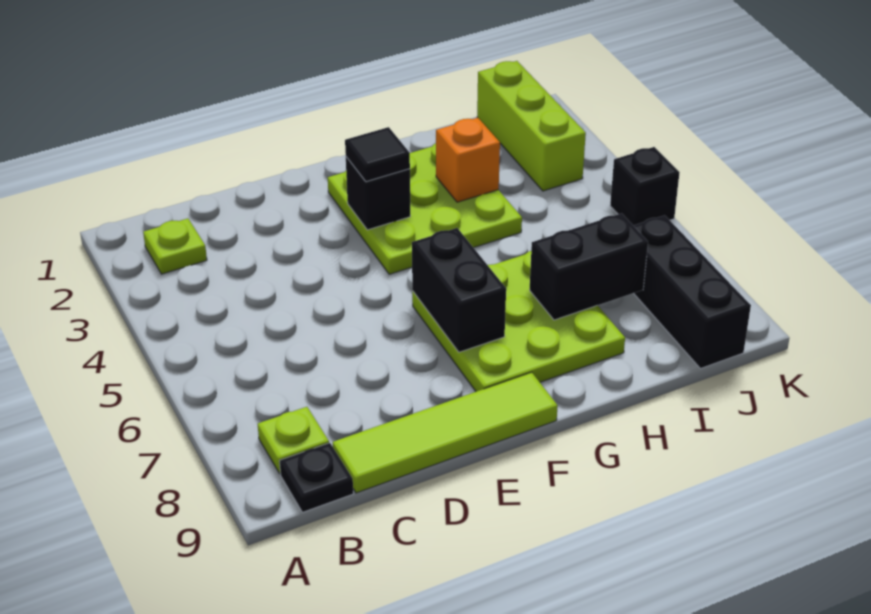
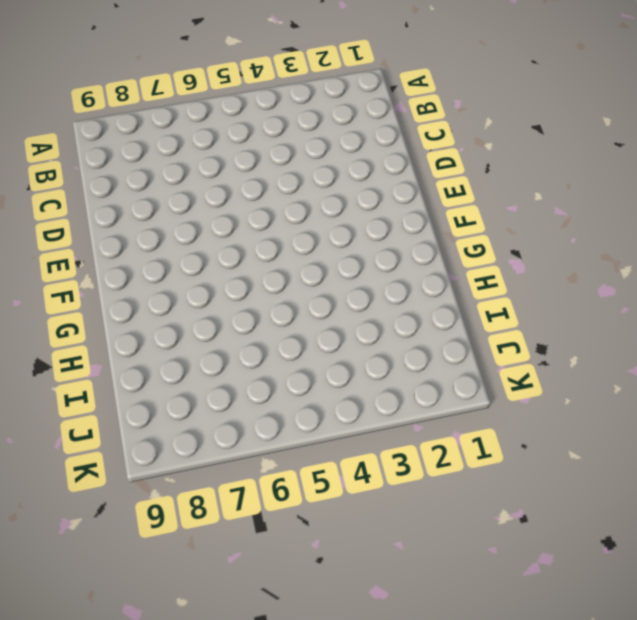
none -> lime 1x1 plate [143,218,207,274]
none -> lime 1x1 plate [258,407,329,474]
none -> black 1x1 plate [280,443,353,512]

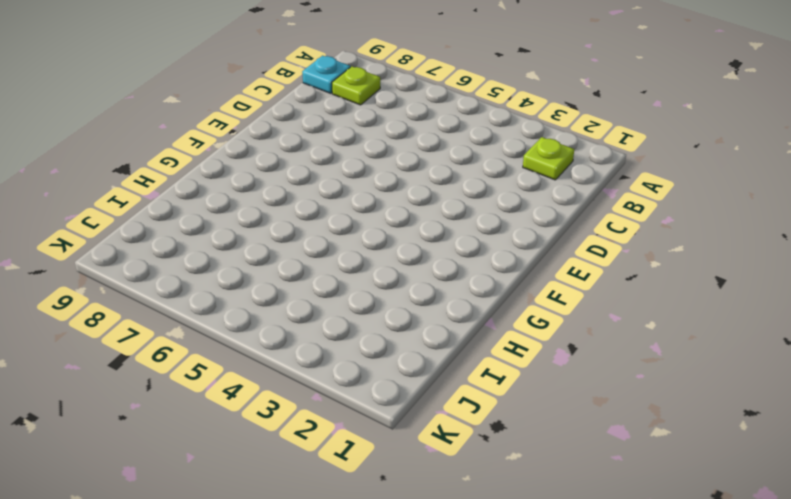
cyan 1x1 plate [302,56,350,94] -> black 1x1 plate [280,443,353,512]
none -> lime 1x4 tile [333,372,558,493]
none -> lime 3x3 plate [328,143,522,274]
none -> lime 3x3 plate [412,251,625,392]

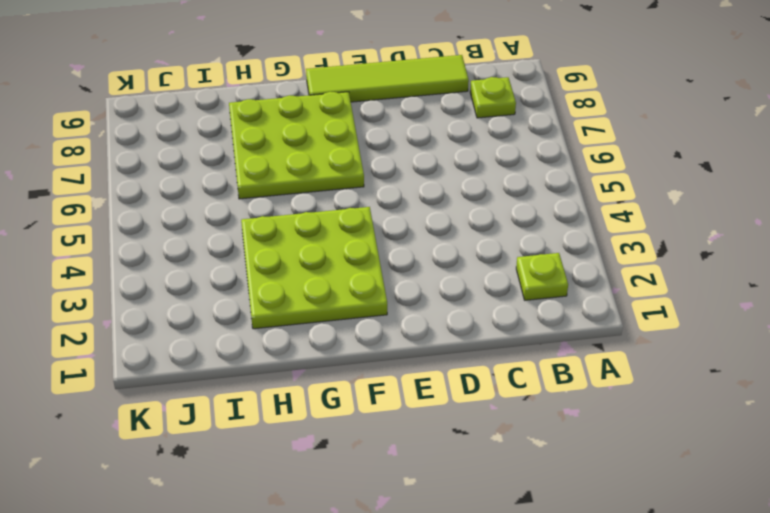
none -> black 1x1 plate [280,443,353,512]
none -> lime 1x3 brick [477,61,586,191]
none -> black 1x3 brick [633,215,751,369]

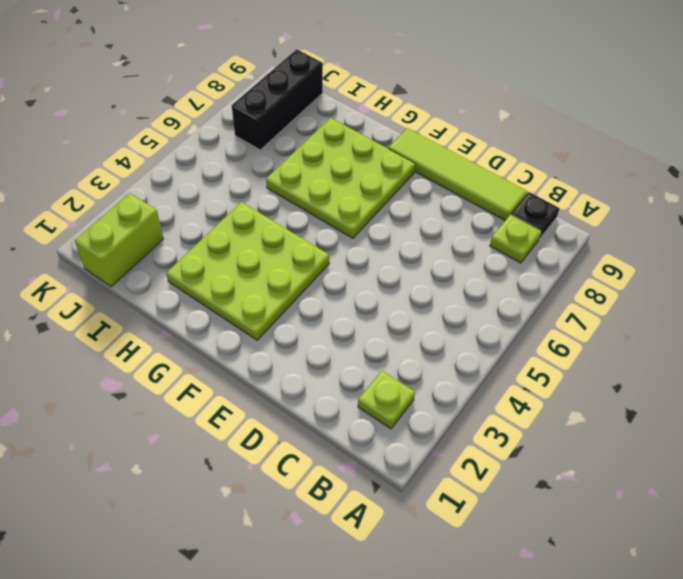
lime 1x2 brick [75,193,163,287] -> lime 1x3 brick [477,61,586,191]
none -> black 1x1 brick [610,147,680,225]
none -> black 1x1 brick [346,157,410,230]
none -> black 1x2 brick [412,228,506,352]

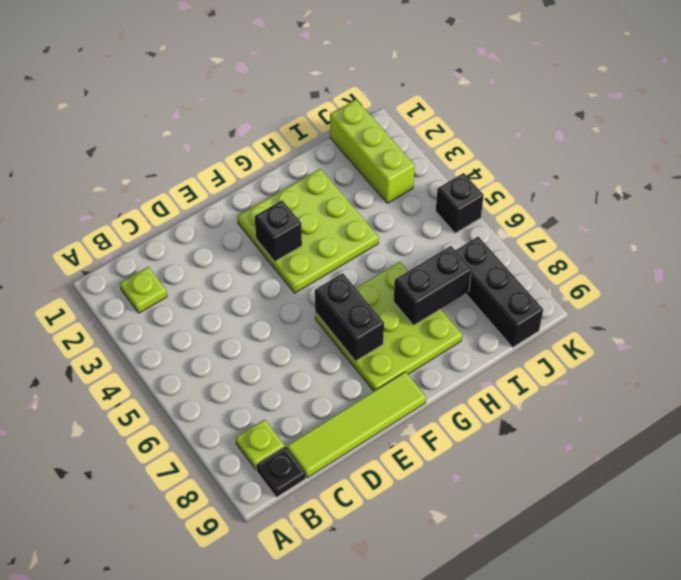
none -> orange 1x1 brick [436,118,500,202]
none -> black 1x1 tile [345,127,410,182]

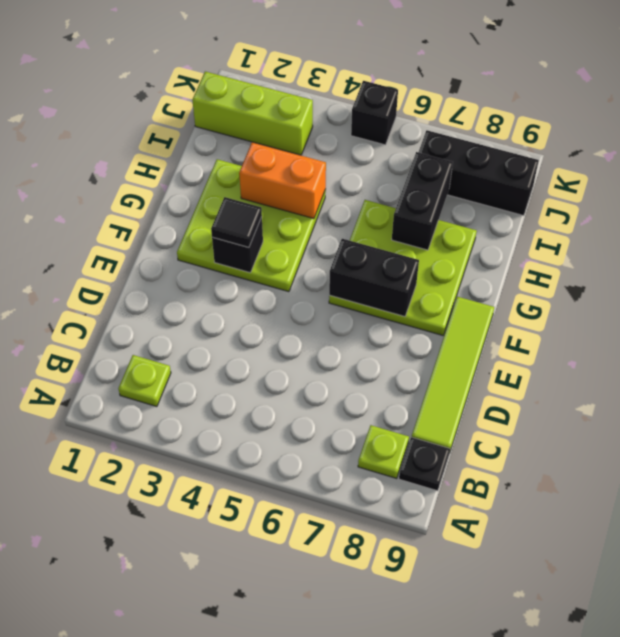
orange 1x2 brick [239,142,326,219] -> orange 1x1 brick [436,118,500,202]

